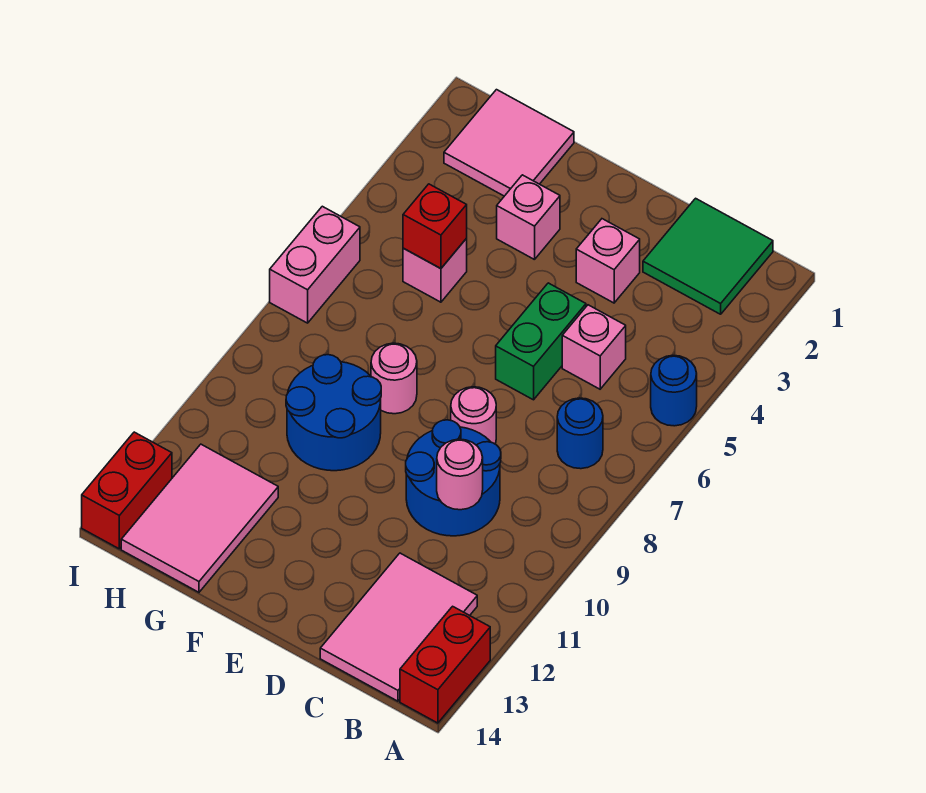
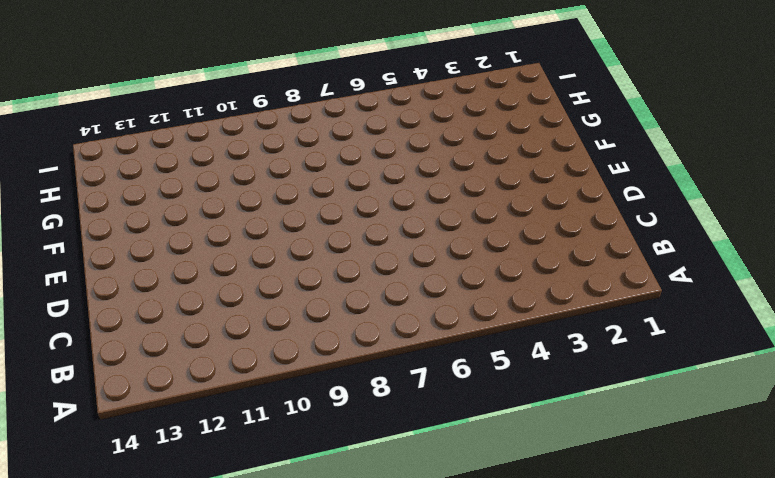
none -> blue 1x1 round brick [651,355,697,426]
none -> red 1x2 brick [400,606,490,723]
none -> green 2x2 tile [643,198,773,314]

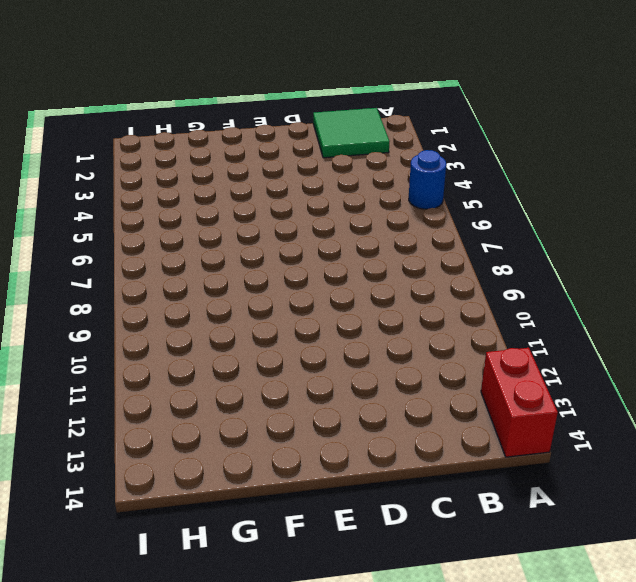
none -> blue 1x1 round brick [557,398,603,469]
none -> pink 2x3 tile [320,553,477,701]
none -> pink 1x1 brick [562,305,626,389]

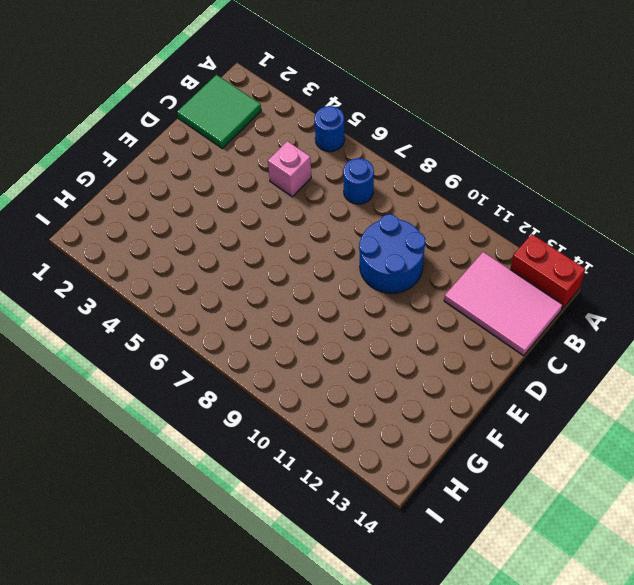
none -> pink 1x1 brick [576,219,640,303]
none -> green 1x2 brick [496,283,586,400]
none -> pink 1x1 round brick [451,387,496,444]

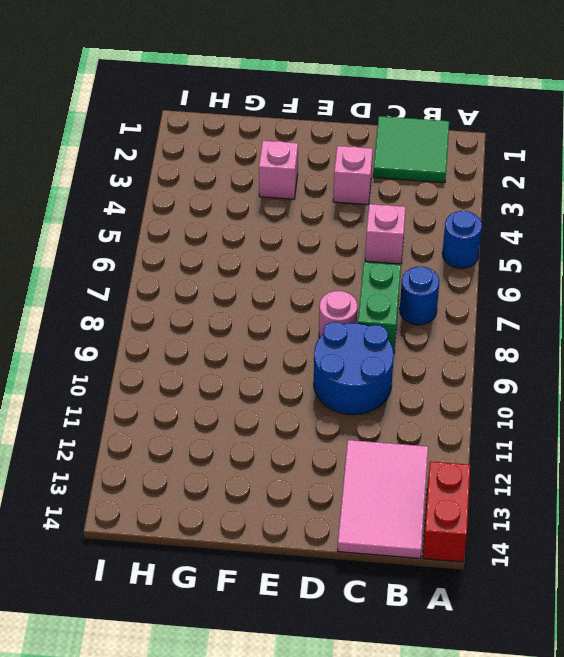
green 1x2 brick [358,262,401,352] -> green 1x2 brick moved to [496,283,586,400]
none -> pink 1x1 round brick [371,343,417,414]
none -> blue 2x2 round brick [286,355,381,471]
none -> pink 2x2 tile [444,90,574,196]

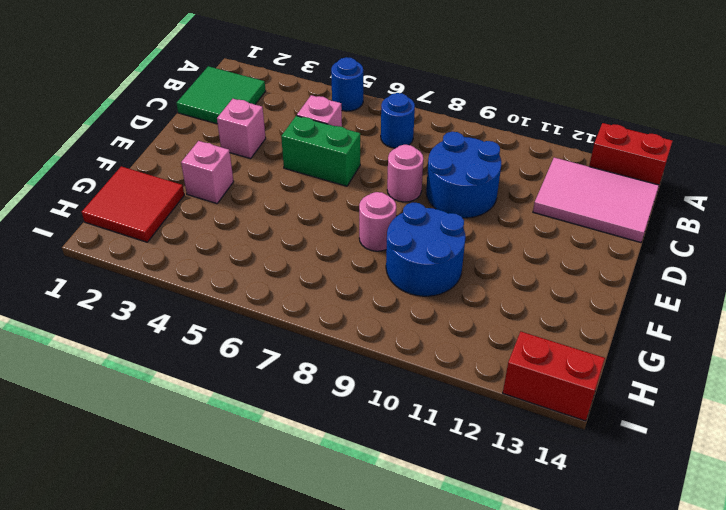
red 2x2 tile [82,166,184,242] -> pink 2x2 tile [444,90,574,196]
none -> pink 1x1 brick [403,239,467,302]
none -> pink 2x3 tile [121,444,278,592]
none -> pink 1x2 brick [270,206,360,323]

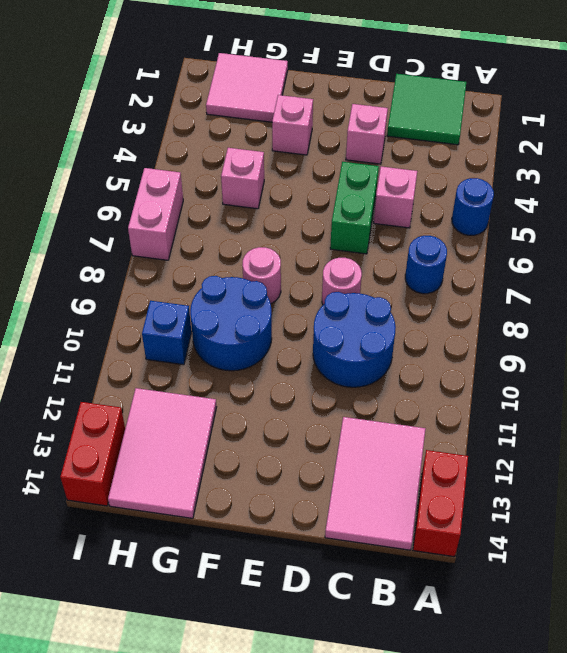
blue 1x1 brick [142,301,191,365] -> none
none -> pink 1x1 round brick [437,439,483,510]
none -> red 1x1 brick [403,184,467,269]

